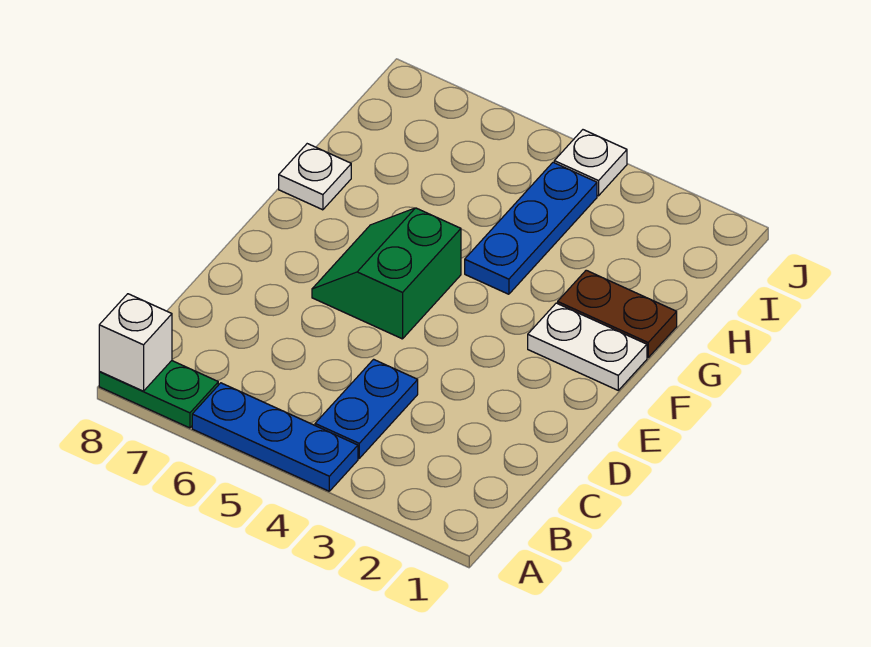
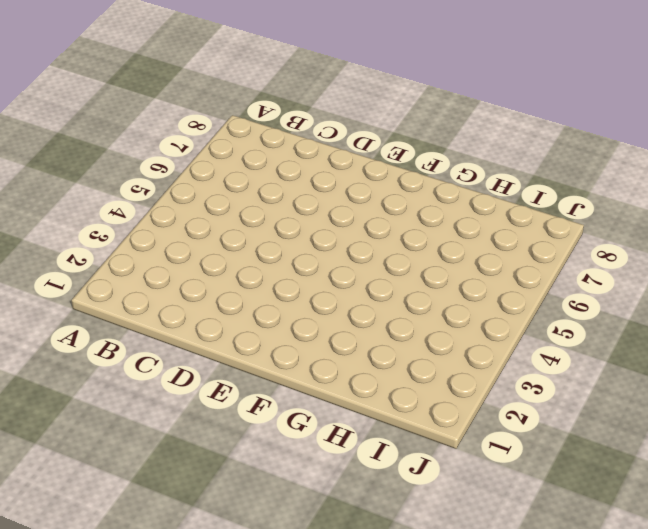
none -> blue 1x3 plate [192,383,358,491]
none -> green 1x2 plate [99,361,218,428]

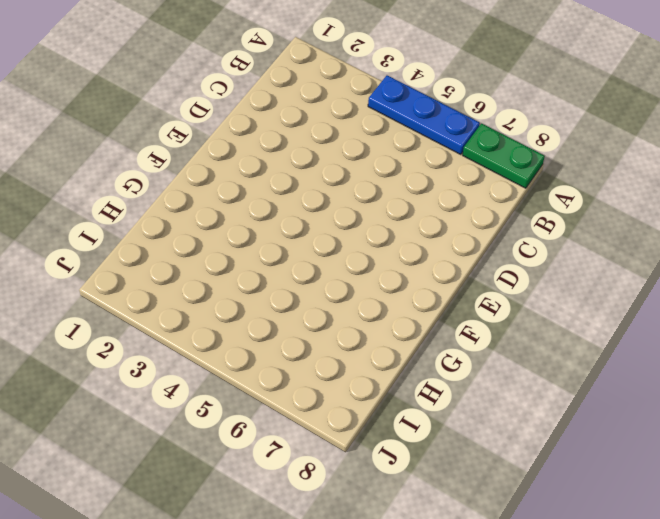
none -> blue 1x2 plate [315,359,418,458]
none -> green 2x2 slope [312,208,461,339]

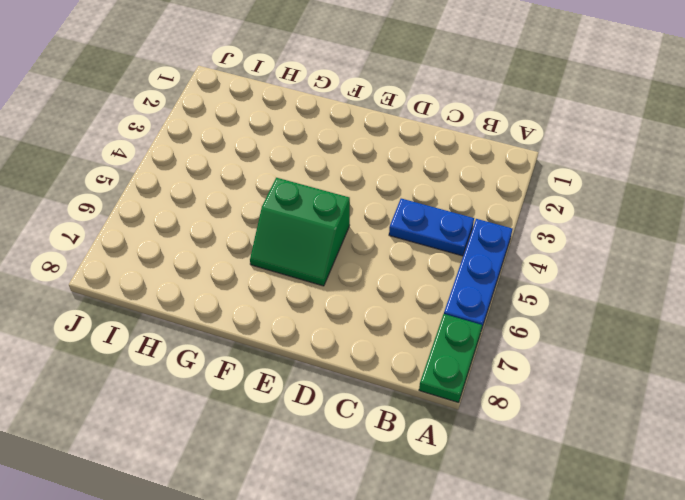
none -> white 1x2 plate [528,303,647,390]
none -> brown 1x2 plate [558,270,677,358]

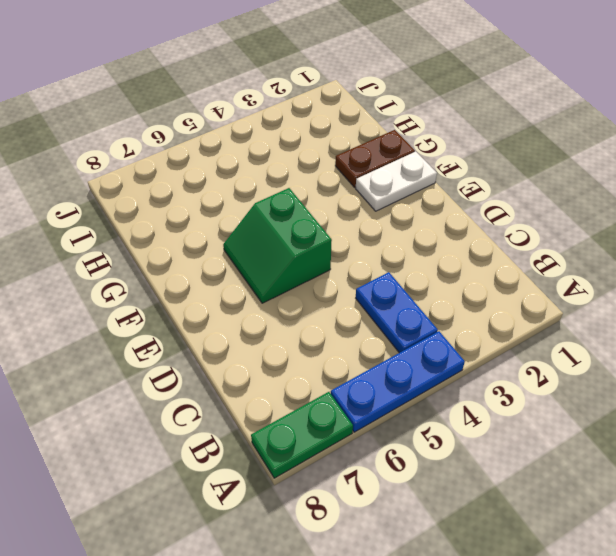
none -> blue 1x3 plate [465,162,597,294]
none -> white 1x1 plate [279,144,351,210]

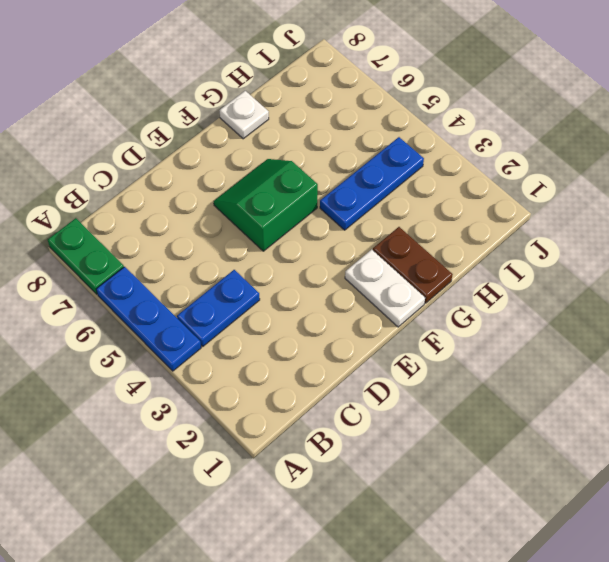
none -> white 1x1 plate [554,130,627,196]
none -> white 1x1 brick [99,294,172,391]

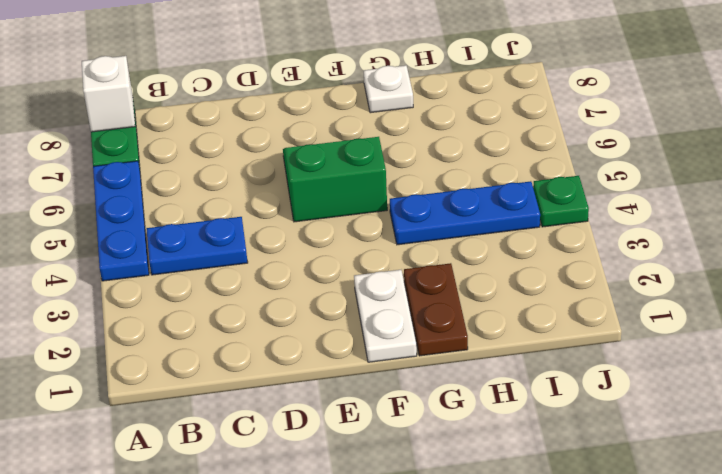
green 1x1 plate [533,176,589,227] -> white 1x1 plate [554,130,627,196]

